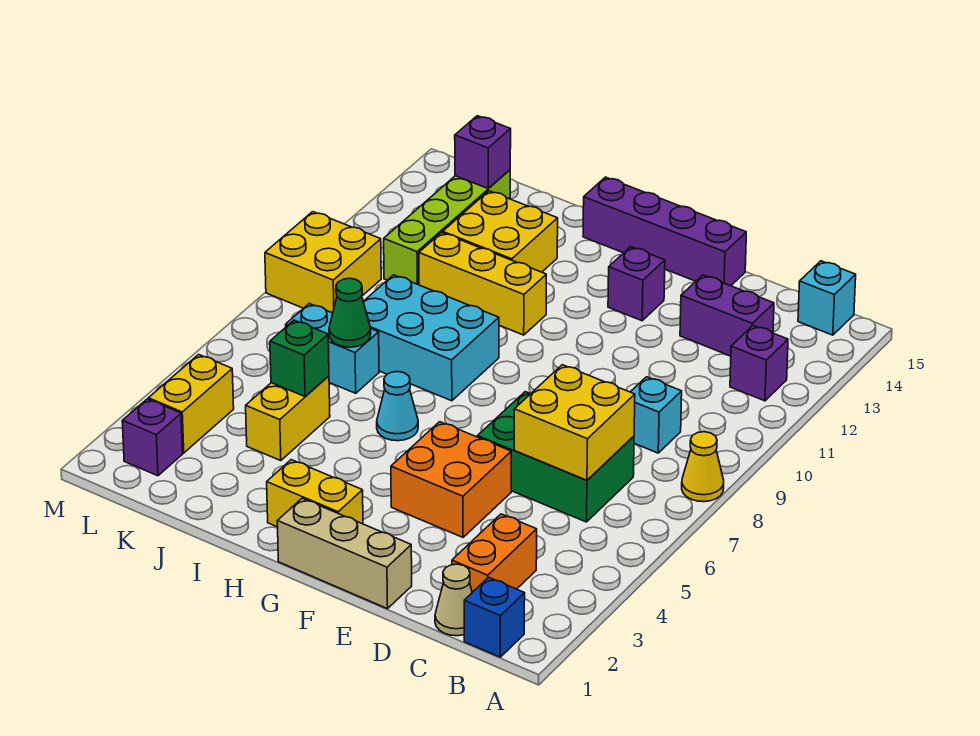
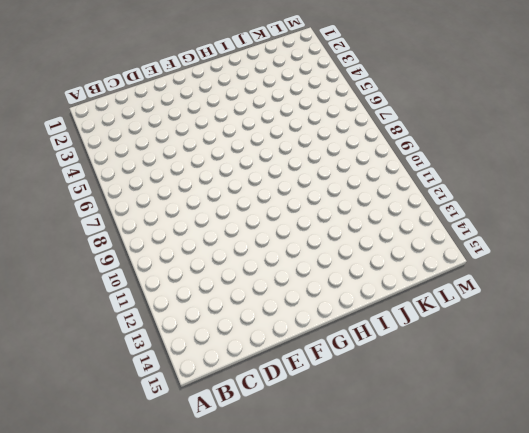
none -> yellow 1x1 cone [682,432,724,502]
none -> blue 1x1 brick [464,577,525,657]
none -> purple 1x1 brick [730,325,788,401]

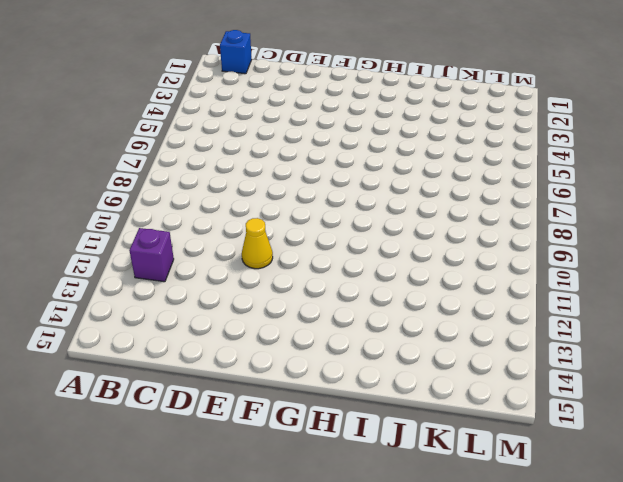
yellow 1x1 cone [242,218,273,269] -> yellow 1x1 cone moved to [682,432,724,502]
none -> cyan 1x1 brick [798,261,856,335]
none -> tan 1x1 cone [435,564,472,636]
none -> orange 1x2 brick [452,514,537,592]

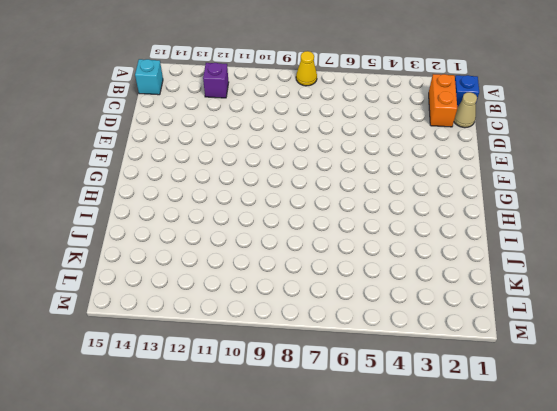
orange 1x2 brick [429,74,457,127] -> orange 1x2 brick turned to [452,514,537,592]
none -> green 2x3 brick [477,392,634,522]
none -> cyan 1x1 brick [631,377,682,453]
none -> purple 1x2 brick [680,275,774,356]

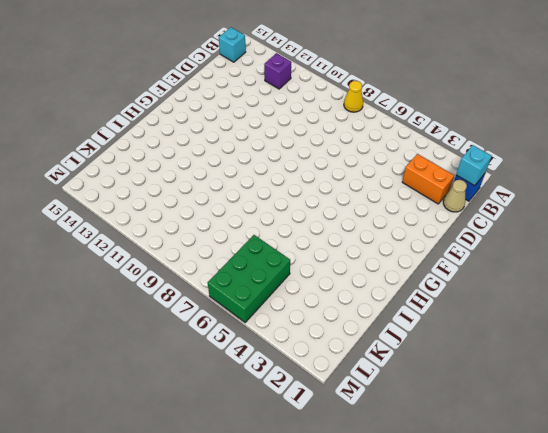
cyan 1x1 brick [456,145,492,186] -> cyan 1x1 brick moved to [631,377,682,453]
green 2x3 brick [208,235,290,322] -> green 2x3 brick moved to [477,392,634,522]
none -> purple 1x2 brick [680,275,774,356]
none -> tan 1x3 brick [277,498,412,609]
none -> orange 2x2 brick [391,422,511,537]

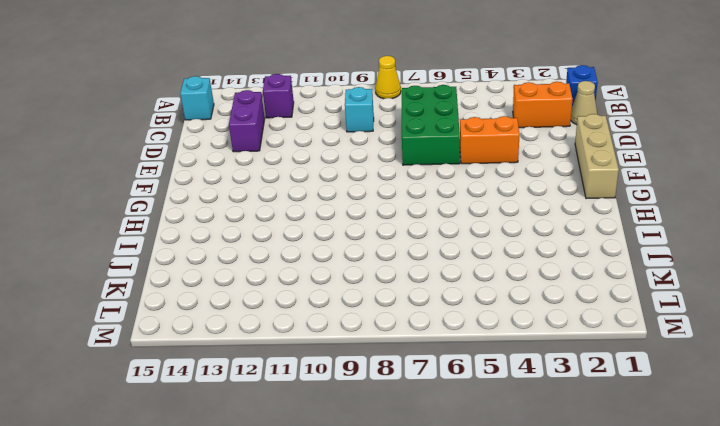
orange 1x2 brick [460,116,519,164] -> orange 2x2 brick [391,422,511,537]
none -> purple 1x4 brick [583,177,746,286]
none -> purple 1x1 brick [608,247,665,321]
none -> yellow 1x2 brick [267,460,363,527]

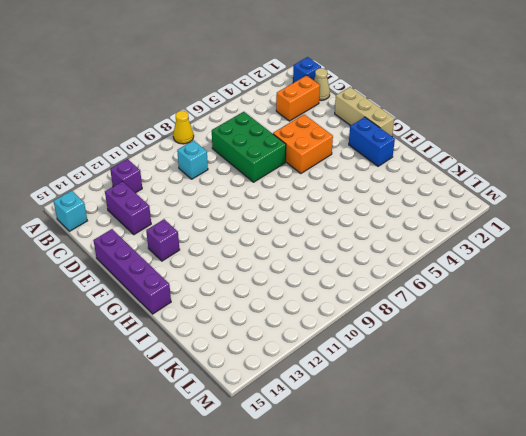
blue 1x2 brick [349,117,395,166] -> yellow 1x2 brick [267,460,363,527]
none -> cyan 1x1 cone [377,372,418,441]
none -> cyan 2x3 brick [363,275,499,401]
none -> yellow 1x3 brick [419,233,546,335]

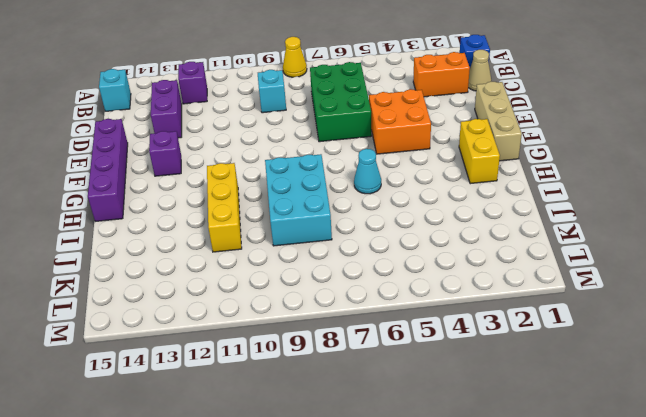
none -> yellow 2x2 brick [443,191,558,272]
none -> yellow 1x2 brick [246,376,330,461]
none -> cyan 1x2 brick [286,304,379,393]

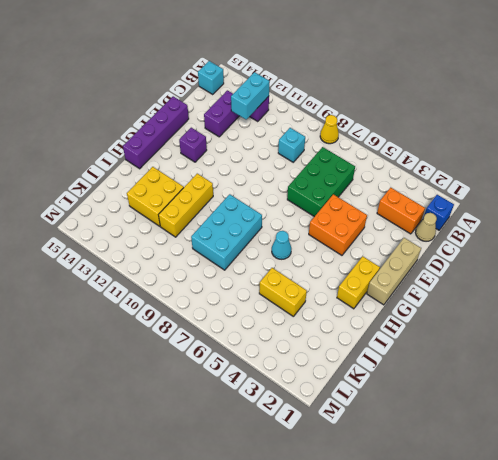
cyan 1x2 brick [231,72,270,119] -> cyan 1x2 brick moved to [286,304,379,393]
none -> lime 1x4 brick [384,170,510,285]
none -> purple 1x1 brick [122,399,183,476]
none -> yellow 1x2 brick [148,354,234,453]

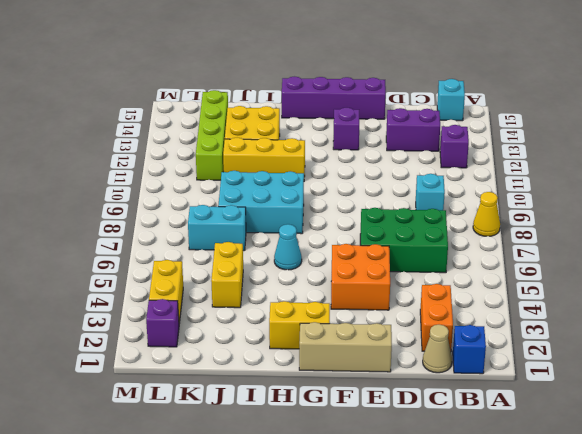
none -> yellow 2x2 brick [265,212,381,313]
none -> yellow 2x2 brick [514,365,635,480]
none -> green 1x1 brick [270,320,329,396]

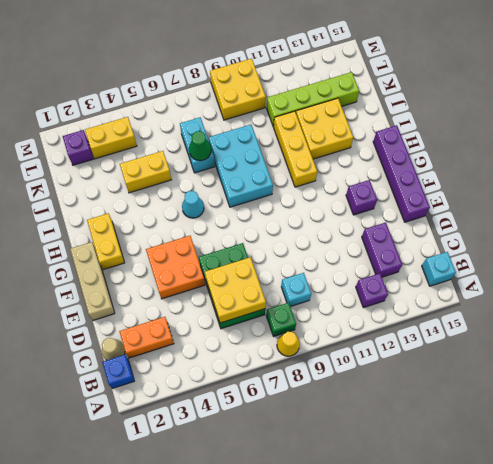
green 1x1 brick [266,302,296,336] -> green 1x1 brick moved to [270,320,329,396]
none -> purple 1x1 brick [455,116,511,188]

